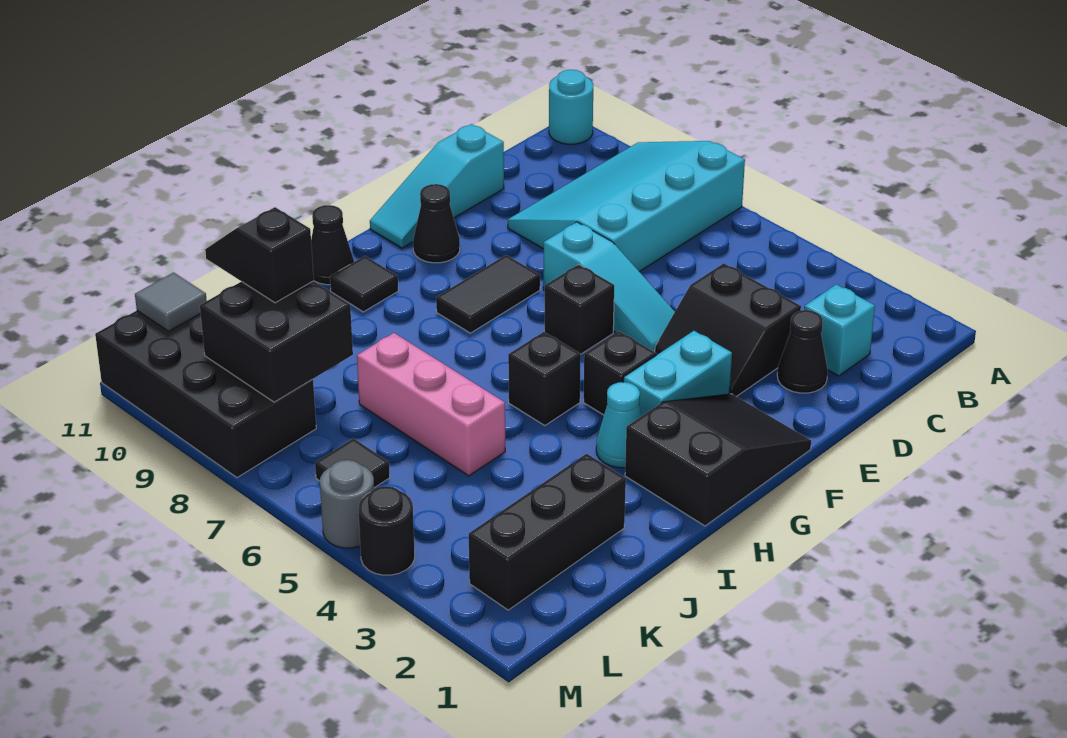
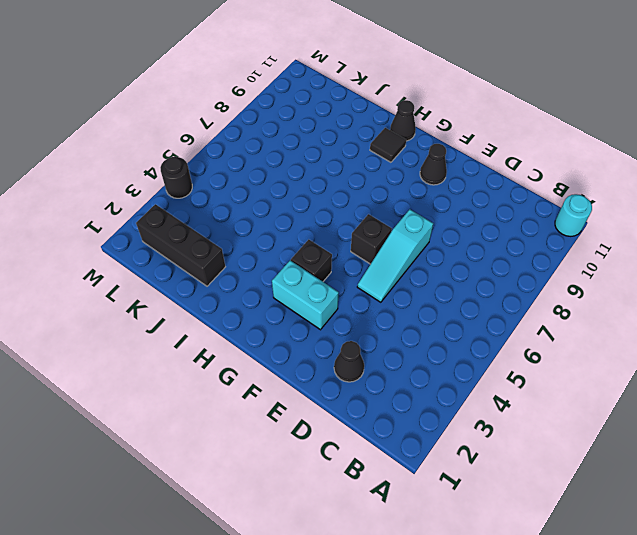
none -> cyan 3x4 slope [508,141,745,272]
none -> cyan 1x1 brick [804,284,875,376]
none -> black 2x2 slope [655,263,801,397]

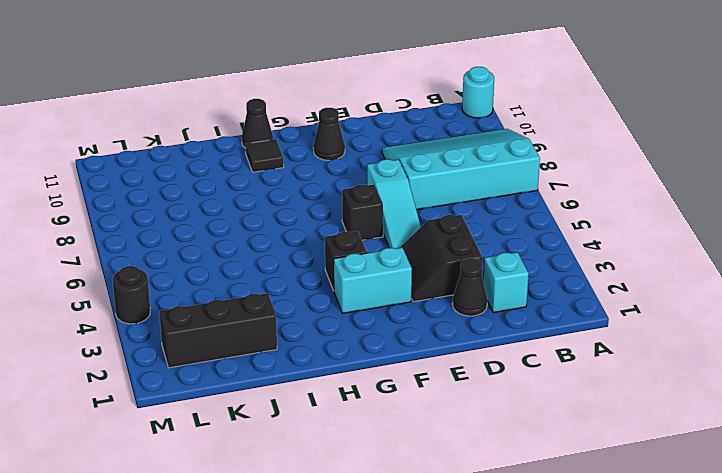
none -> cyan 1x3 slope [370,124,504,248]
none -> black 2x3 slope [625,394,811,526]
none -> black 1x2 tile [436,255,540,333]

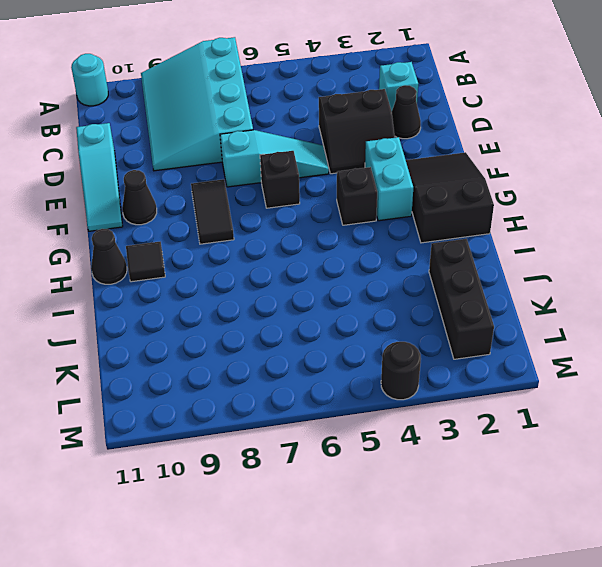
none -> cyan 1x1 cone [596,382,641,468]
none -> black 1x1 brick [508,332,581,426]
none -> pink 1x3 brick [357,333,505,476]

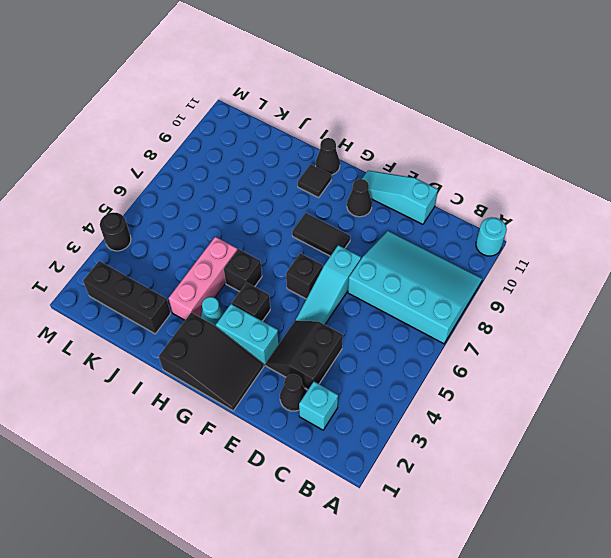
pink 1x3 brick [169,237,237,320] -> pink 1x3 brick moved to [357,333,505,476]
none -> black 1x1 tile [315,438,390,488]
none -> black 2x4 brick [95,311,316,478]
none -> grey 1x1 round brick [320,460,374,548]

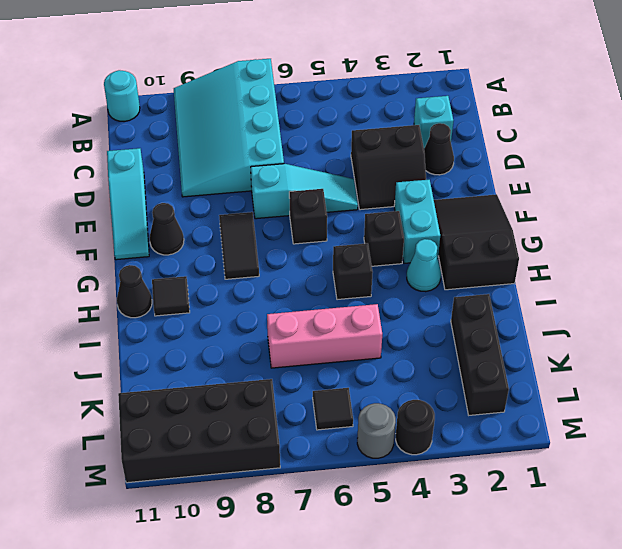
none -> black 2x2 brick [200,281,353,402]
none -> grey 1x1 tile [135,272,207,331]
none -> black 1x2 slope [205,207,314,303]

